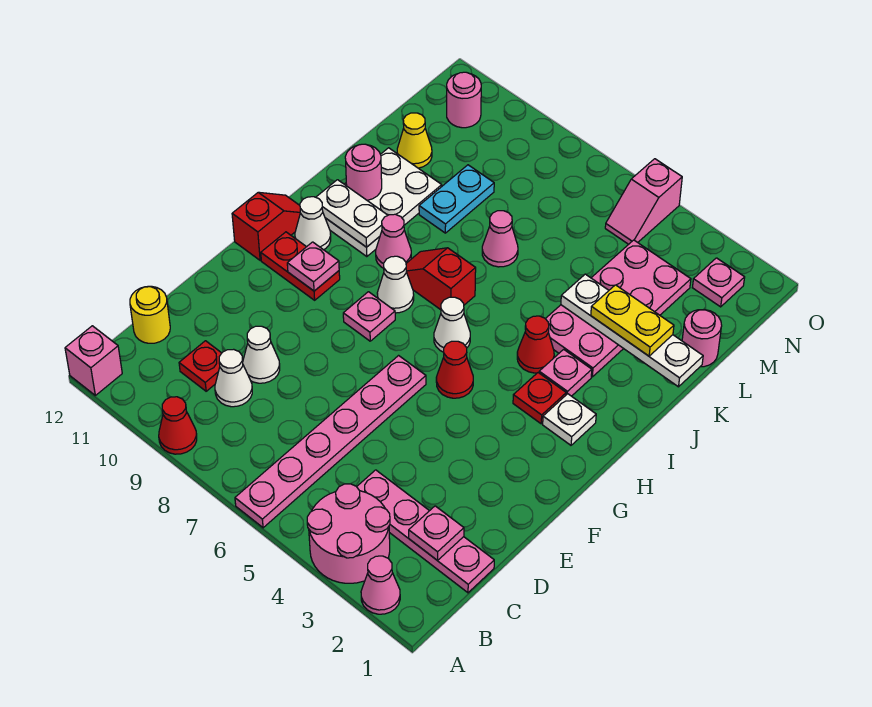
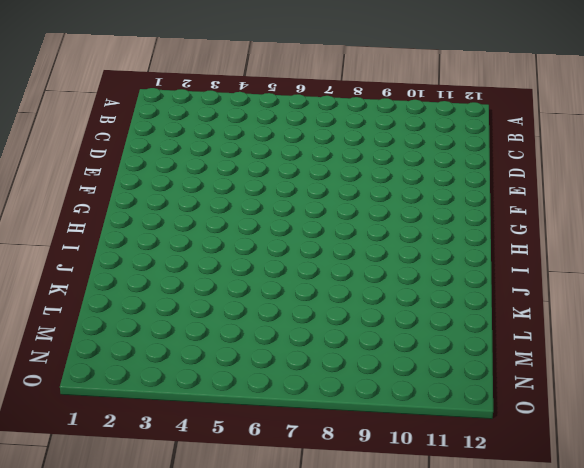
none -> pink 1x1 cone [361,556,400,614]
none -> pink 2x2 round brick [307,484,390,583]
none -> pink 1x6 plate [235,356,426,528]
none -> red 1x1 cone [159,397,197,454]

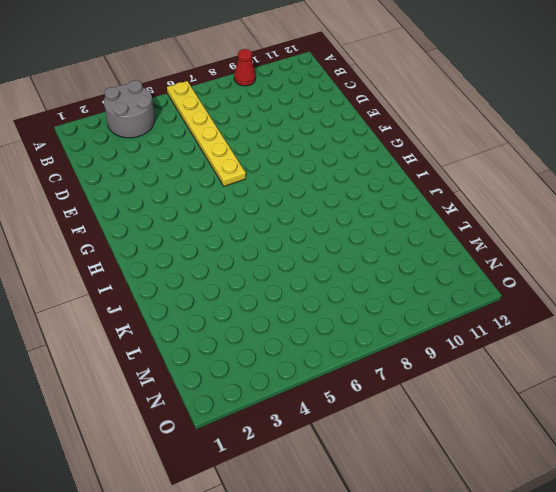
grey 2x2 round brick [104,81,154,138] -> pink 2x2 round brick [307,484,390,583]
yellow 1x6 plate [167,81,246,186] -> pink 1x6 plate [235,356,426,528]
none -> pink 1x1 cone [361,556,400,614]
none -> pink 1x1 brick [65,326,122,395]
none -> pink 1x4 plate [357,470,494,593]
none -> white 1x1 cone [215,349,252,407]

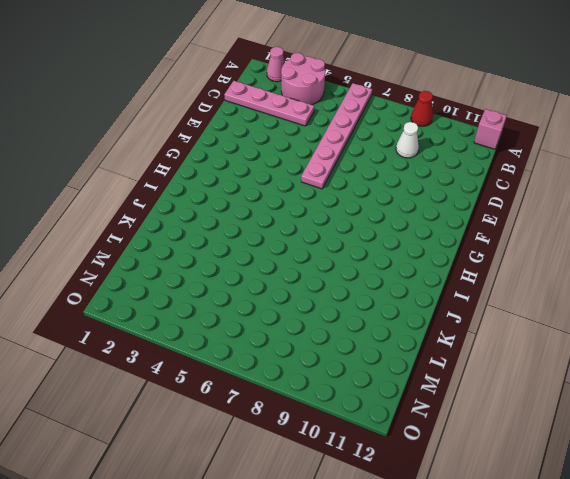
none -> red 1x1 plate [179,341,222,391]
none -> yellow 1x1 round brick [130,286,170,343]
none -> white 1x1 cone [243,326,280,383]
none -> red 1x1 cone [436,341,473,398]

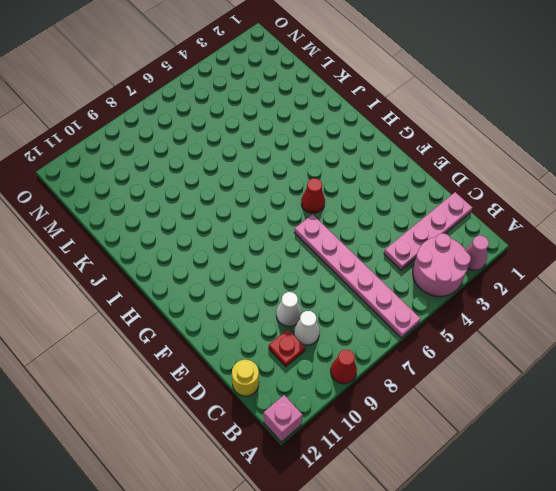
none -> pink 1x1 plate [343,292,395,341]
none -> red 1x2 plate [261,232,340,300]
none -> red 1x2 slope [232,192,300,260]
none -> white 1x1 plate [543,394,596,445]

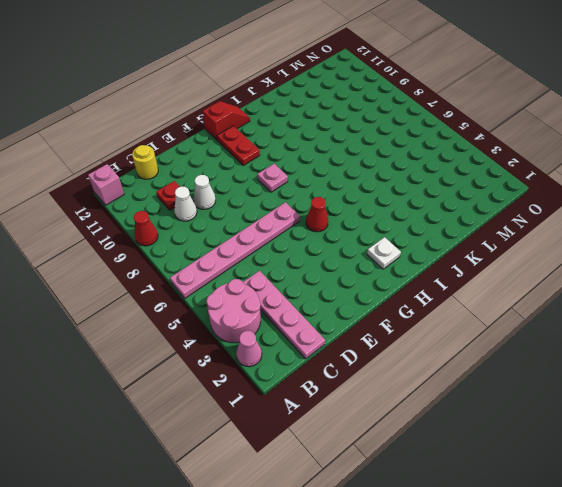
none -> red 1x1 plate [513,373,566,424]
none -> white 1x1 cone [434,297,470,352]
none -> white 1x1 cone [377,256,414,313]
none -> white 1x1 cone [295,197,331,250]

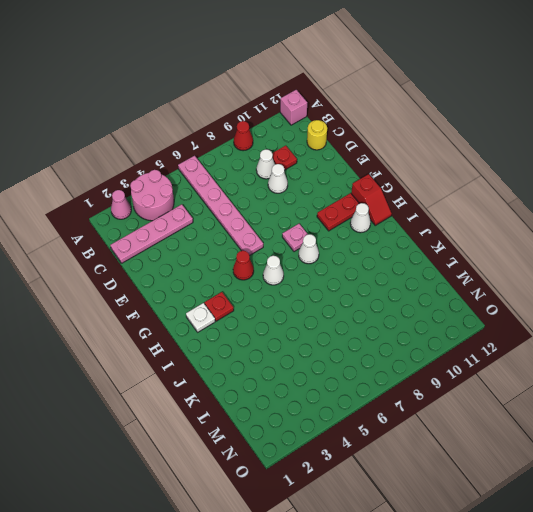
none -> pink 1x1 plate [539,349,592,396]
none -> red 1x1 cone [517,316,554,373]
none -> red 1x2 slope [406,248,476,310]
none -> pink 1x1 cone [376,214,411,268]

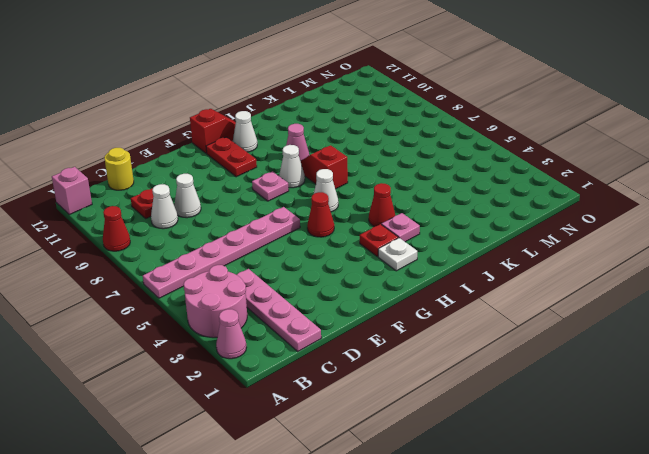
none -> white 2x3 plate [325,148,442,257]
none -> pink 2x4 plate [545,240,691,377]
none -> pink 1x1 cone [482,211,518,267]
none -> cyan 1x2 plate [419,165,494,233]

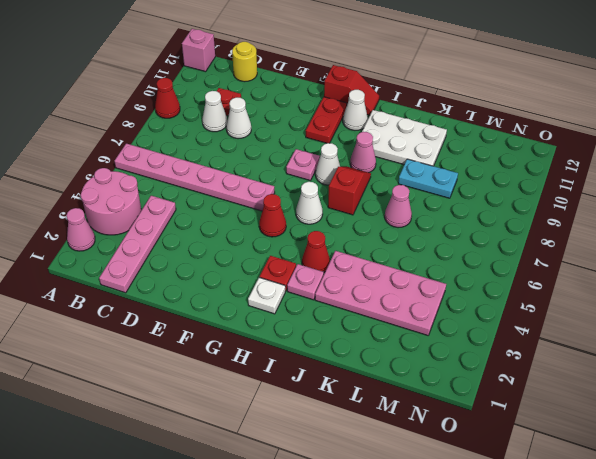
none -> pink 1x1 round brick [682,310,722,367]
none -> yellow 1x1 cone [397,113,432,168]
none -> pink 1x1 plate [692,258,745,307]
none -> pink 1x2 slope [605,159,682,244]

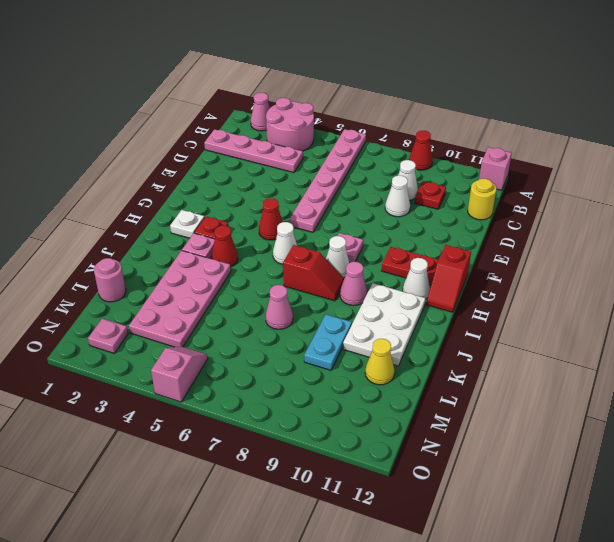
none -> pink 1x1 round brick [447,72,481,128]
none -> pink 1x1 plate [409,506,464,560]
none -> pink 1x1 plate [287,242,339,291]
none -> white 1x2 plate [316,180,388,247]

